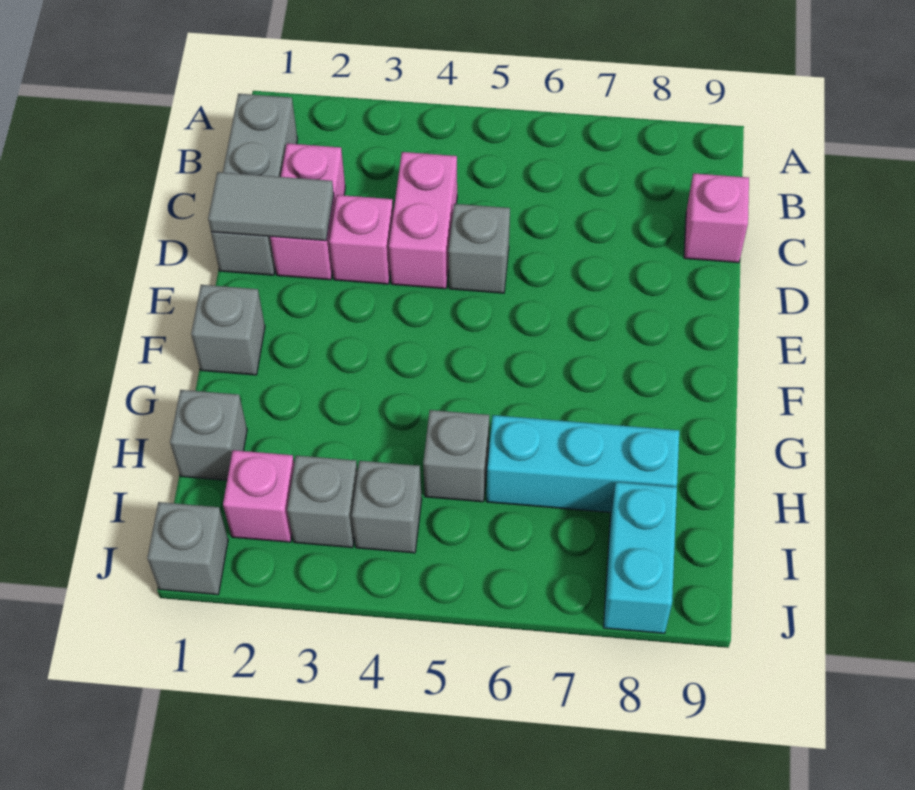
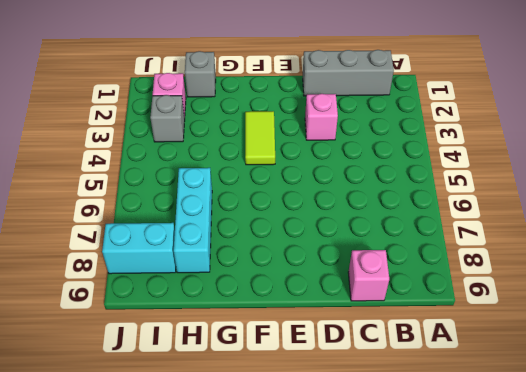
lime 1x2 tile [245,111,275,165] -> none
none -> pink 1x2 brick [270,143,345,280]
none -> pink 1x2 brick [389,152,457,289]
none -> grey 1x1 brick [448,204,510,293]

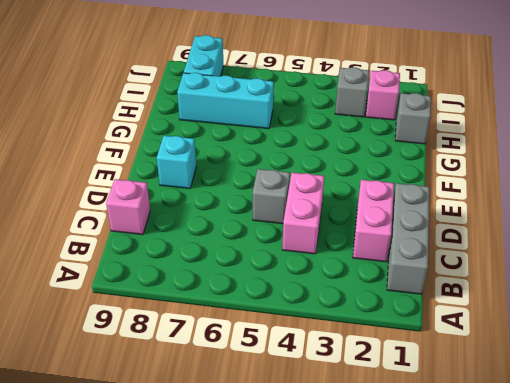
cyan 1x1 brick [157,136,196,189] -> none
none -> pink 1x1 brick [329,195,393,284]
none -> grey 1x1 brick [191,285,265,375]
none -> grey 1x1 brick [423,410,489,502]

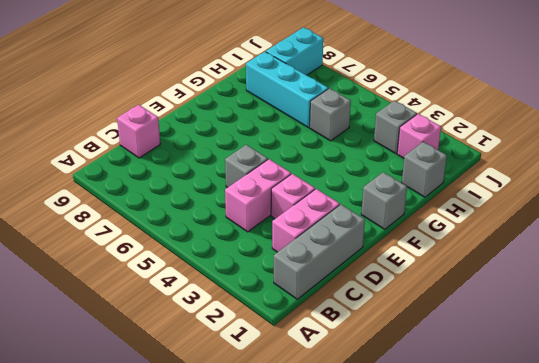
none -> grey 1x1 brick [352,461,422,553]
none -> grey 1x1 brick [147,502,228,595]
none -> grey 1x2 tile [208,172,334,241]

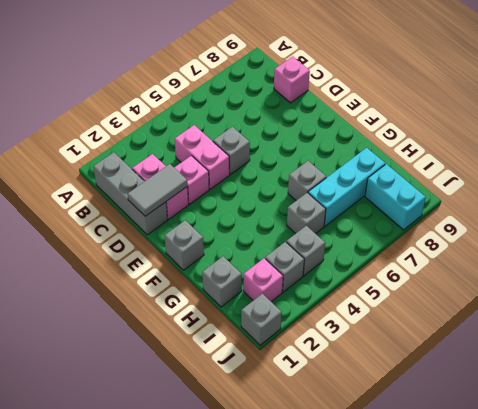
grey 1x1 brick [288,161,326,201] -> none

